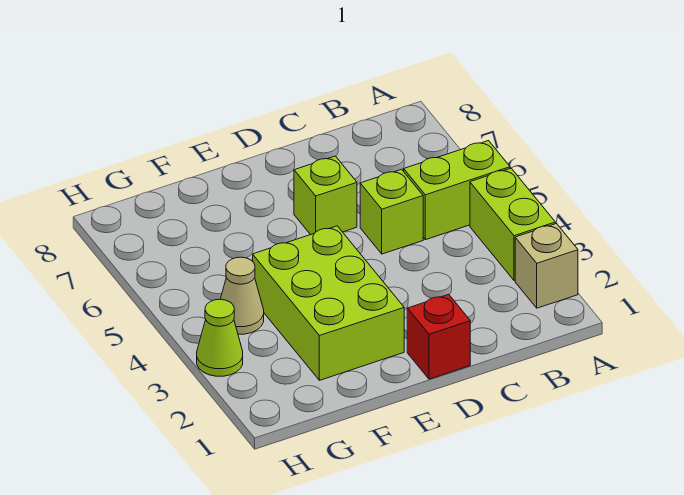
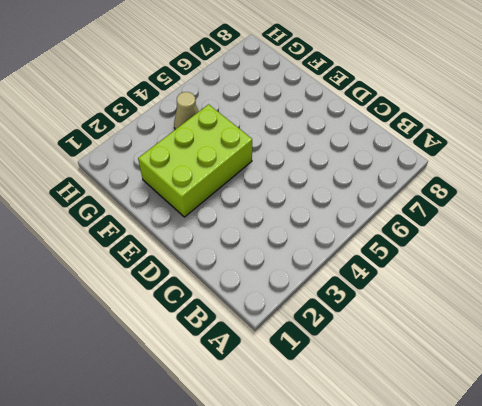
none -> tan 1x1 brick [515,224,578,308]
none -> lime 1x2 brick [470,168,555,281]

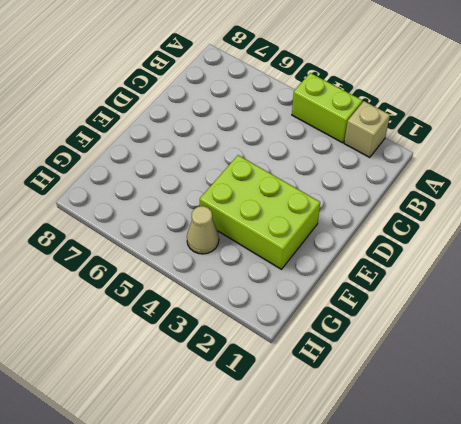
none -> lime 1x2 brick [404,141,510,240]
none -> lime 1x1 brick [360,169,423,254]

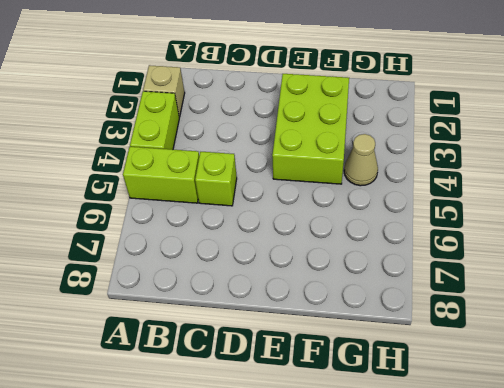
none -> red 1x1 brick [407,294,470,379]
none -> lime 1x1 brick [294,156,357,235]

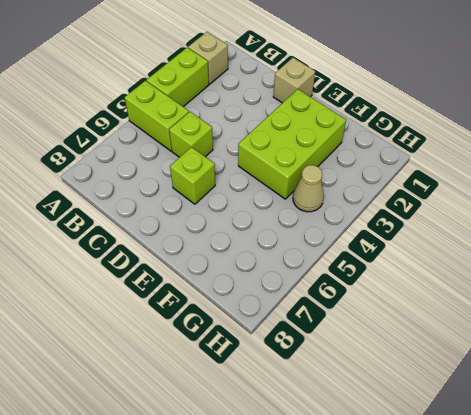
tan 1x1 brick [273,58,315,103] -> red 1x1 brick [407,294,470,379]
none -> lime 1x1 cone [197,299,243,376]

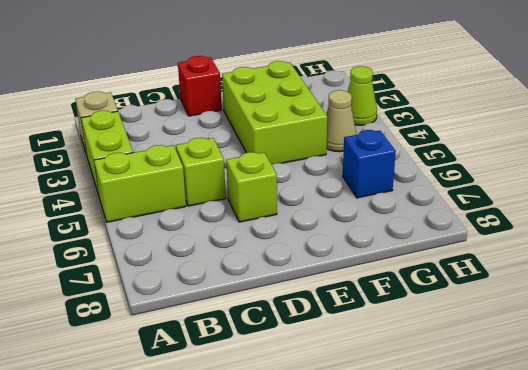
blue 1x1 brick [343,130,396,198] -> none

